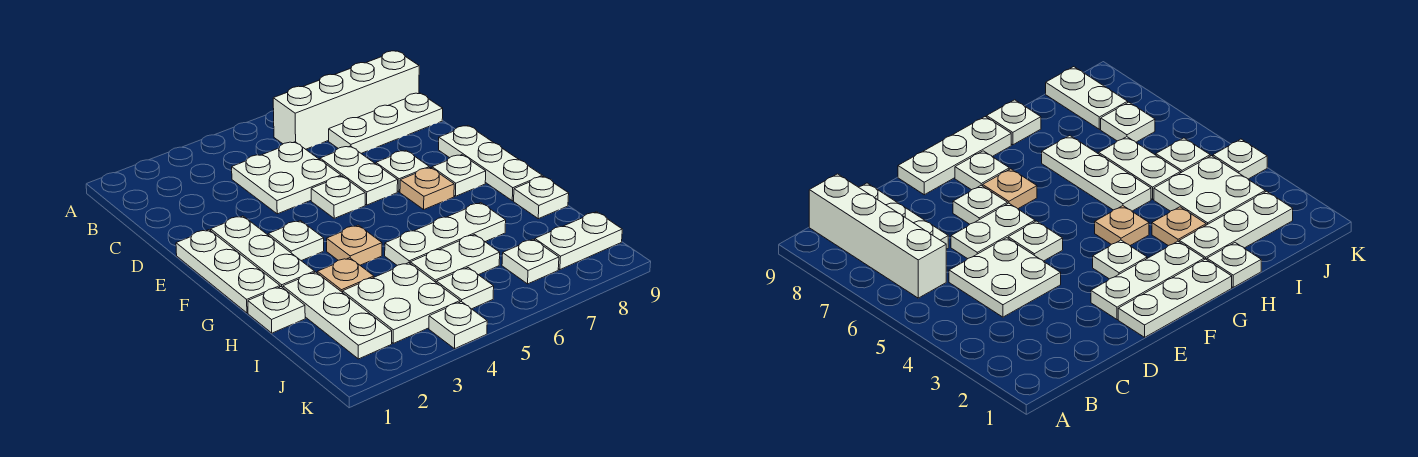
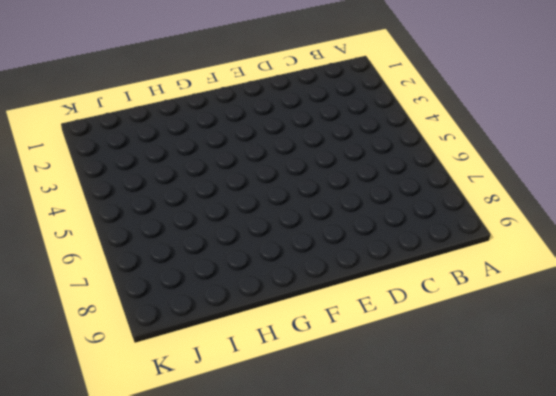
none -> white 1x4 brick [273,51,419,149]
none -> white 2x2 plate [232,142,341,214]
none -> white 1x3 plate [329,93,443,153]

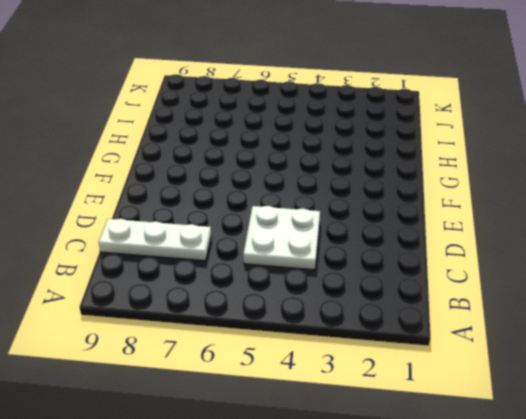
none -> white 1x4 brick [273,51,419,149]
none -> white 1x2 plate [320,146,398,205]
none -> white 1x3 plate [176,230,280,313]

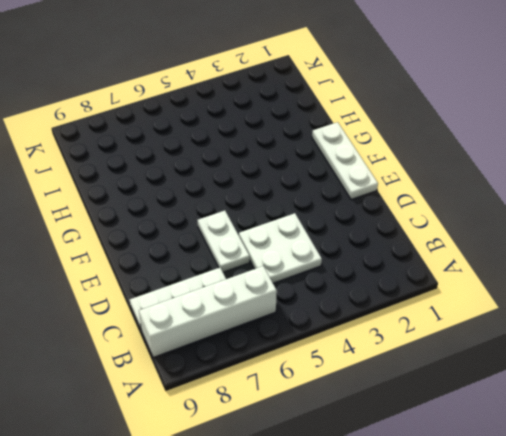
none -> white 1x3 plate [211,216,315,288]
none -> white 1x1 plate [311,176,365,218]
none -> white 1x1 plate [376,151,429,192]

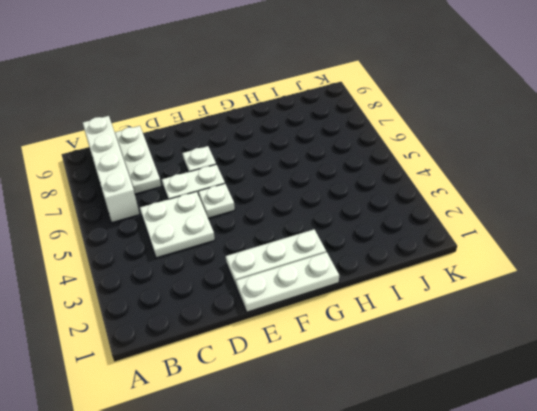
none -> white 1x3 plate [439,126,542,201]
none -> white 1x1 plate [268,221,324,261]
none -> tan 1x1 plate [400,168,454,209]

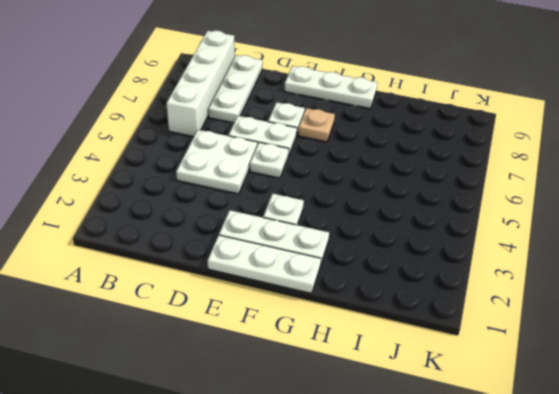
none -> white 1x1 plate [432,155,486,196]
none -> tan 1x1 plate [326,225,382,265]
none -> white 1x1 plate [248,287,305,333]

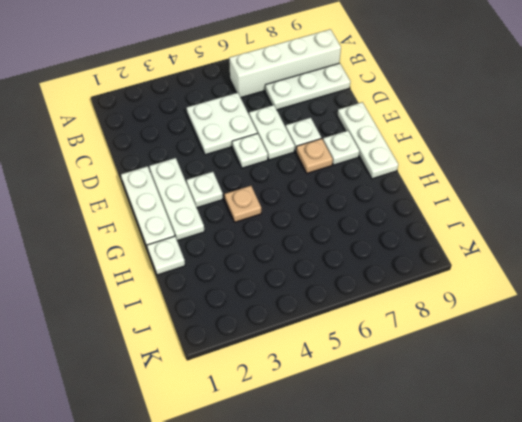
none -> white 1x3 plate [283,272,392,359]
none -> tan 1x1 plate [317,258,374,293]
none -> white 1x3 plate [385,203,506,265]

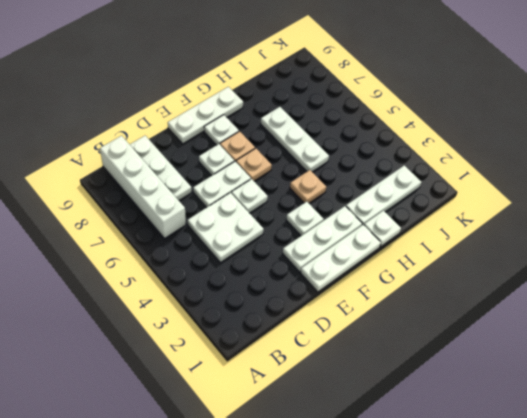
tan 1x1 plate [236,148,272,181] -> tan 1x1 plate moved to [317,258,374,293]
none -> white 1x1 plate [514,176,569,219]
none -> white 2x2 plate [343,263,460,343]
none -> white 1x2 plate [410,235,500,282]

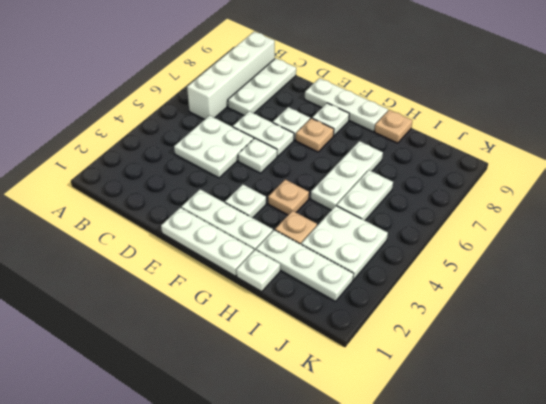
tan 1x1 plate [374,110,412,143] -> white 1x1 plate [514,176,569,219]
none -> white 1x1 plate [436,268,494,309]
none -> white 1x1 plate [502,239,559,284]
none -> white 1x2 plate [535,212,622,270]

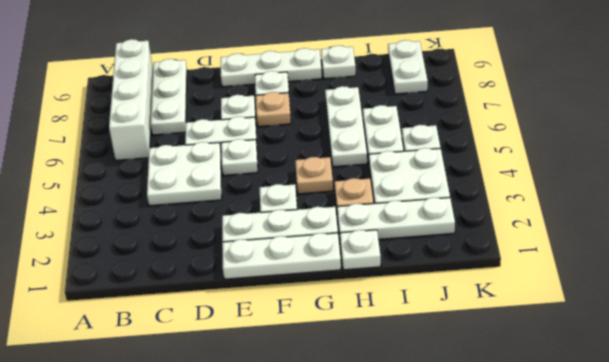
none -> white 1x1 plate [502,239,559,284]
none -> white 1x1 plate [429,302,487,349]

